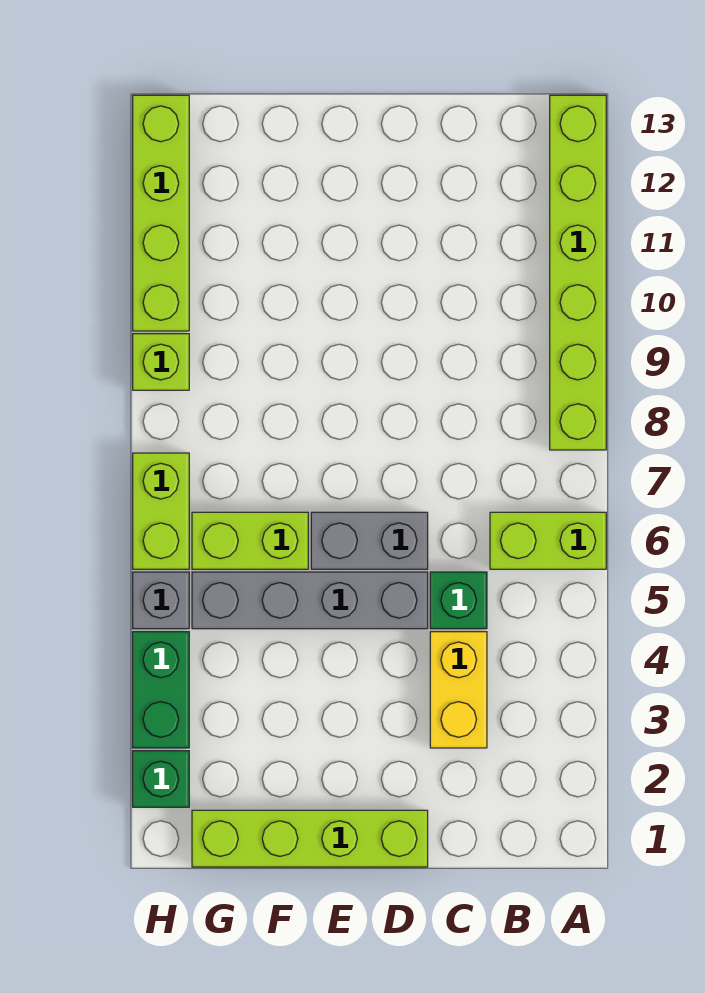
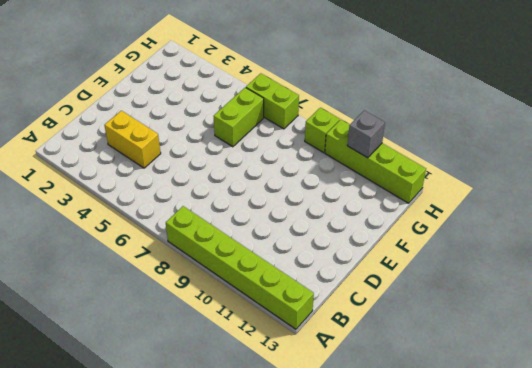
grey 1x1 brick [347,111,385,158] -> grey 1x1 brick moved to [133,572,189,629]
none -> lime 1x2 brick [490,512,606,569]
none -> green 1x1 brick [430,572,487,629]
none -> lime 1x4 brick [192,810,428,867]

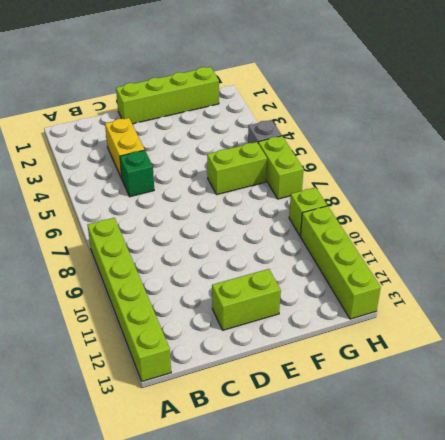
lime 1x2 brick [212,269,281,330] -> lime 1x2 brick moved to [490,512,606,569]
none -> grey 1x4 brick [192,572,428,629]
none -> grey 1x2 brick [311,512,428,569]
none -> green 1x1 brick [133,751,189,807]

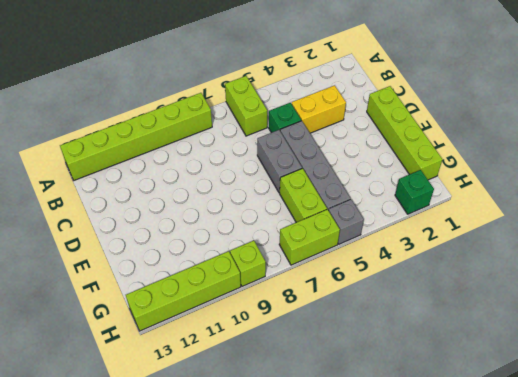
none -> green 1x2 brick [133,632,189,748]

